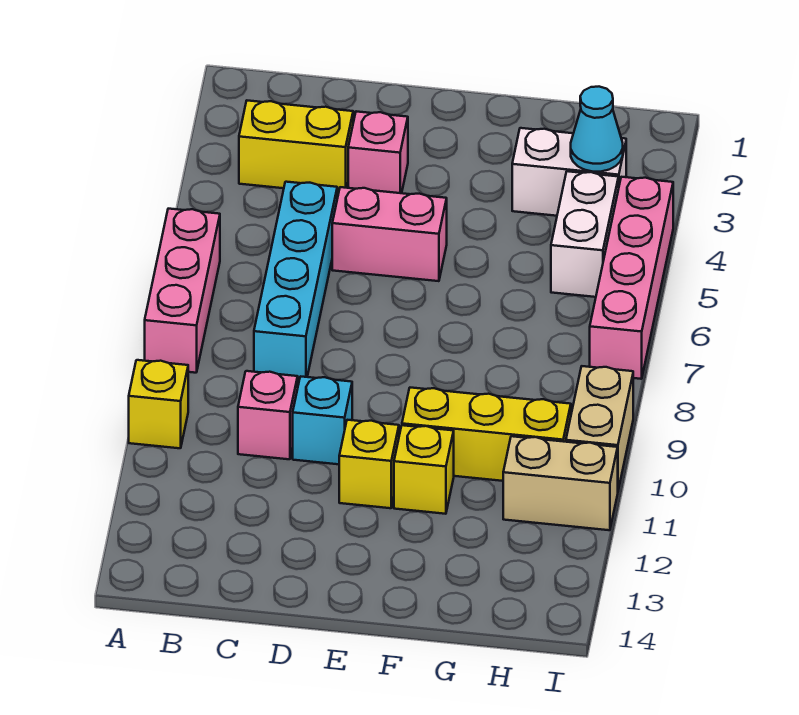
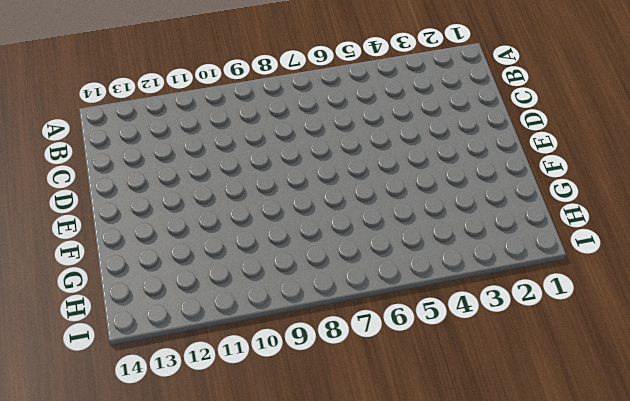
none -> pink 1x3 brick [145,209,220,373]
none -> yellow 1x1 brick [129,360,188,448]
none -> yellow 1x2 brick [239,101,353,194]

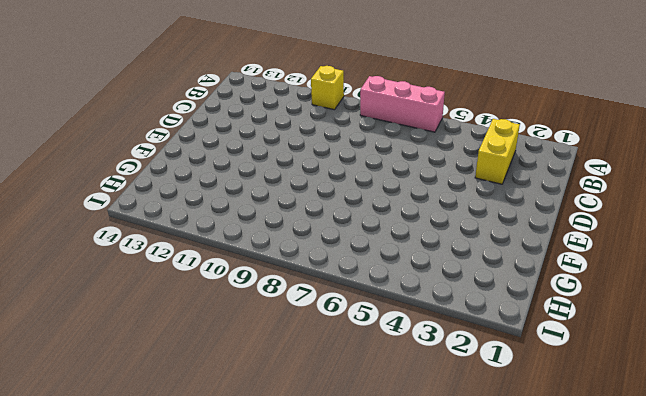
none -> cyan 1x4 brick [254,182,337,383]
none -> pink 1x1 brick [238,371,298,459]
none -> pink 1x1 brick [348,111,408,193]

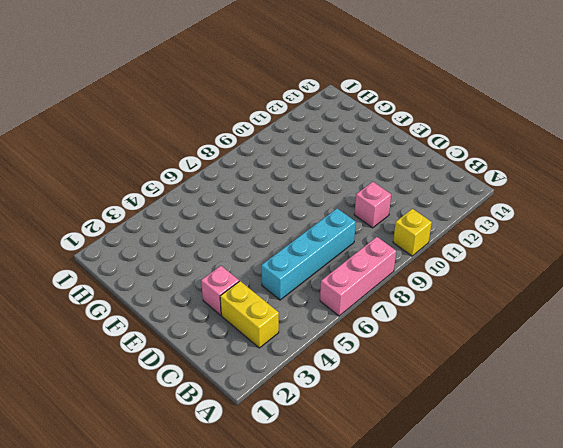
none -> pink 1x2 brick [332,187,447,281]
none -> cyan 1x1 brick [293,376,352,464]
none -> yellow 1x1 brick [339,420,399,508]

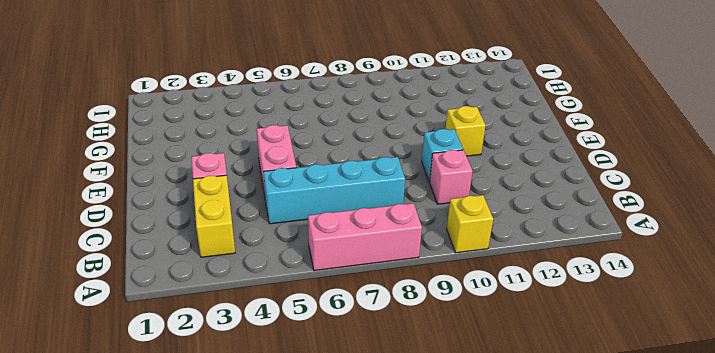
none -> yellow 1x3 brick [402,388,571,481]
none -> yellow 1x1 brick [394,425,454,514]
none -> white 1x2 brick [512,128,626,216]

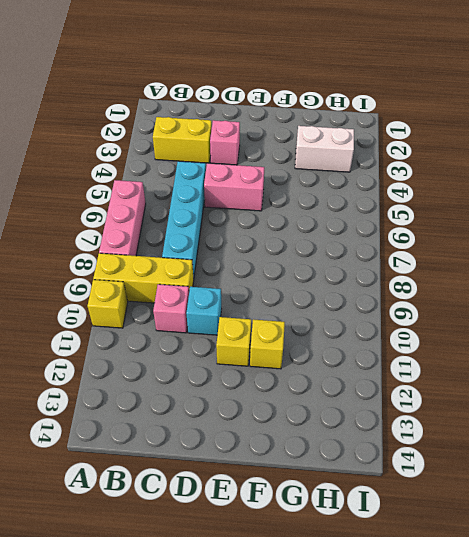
yellow 1x3 brick [93,253,194,303] -> yellow 1x3 brick moved to [402,388,571,481]
none -> white 1x2 brick [551,171,619,297]
none -> tan 1x2 brick [503,436,618,530]
none -> pink 1x4 brick [590,177,673,379]

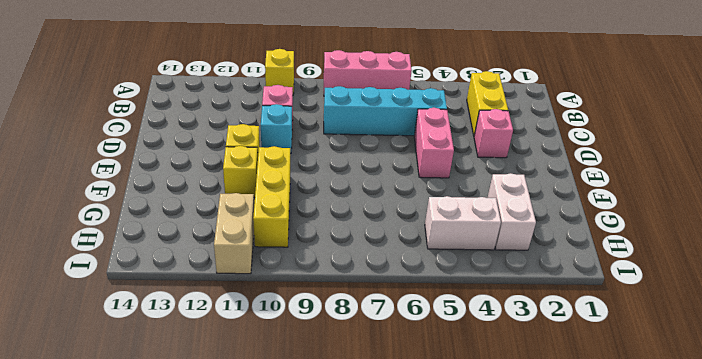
none -> pink 1x4 brick [590,177,673,379]
none -> tan 1x2 brick [566,366,633,490]
none -> cyan 1x1 cone [571,87,623,172]

